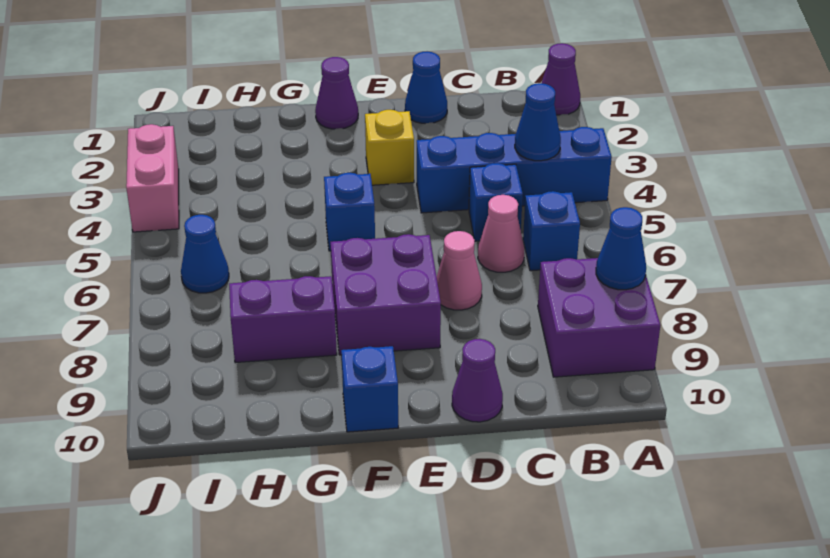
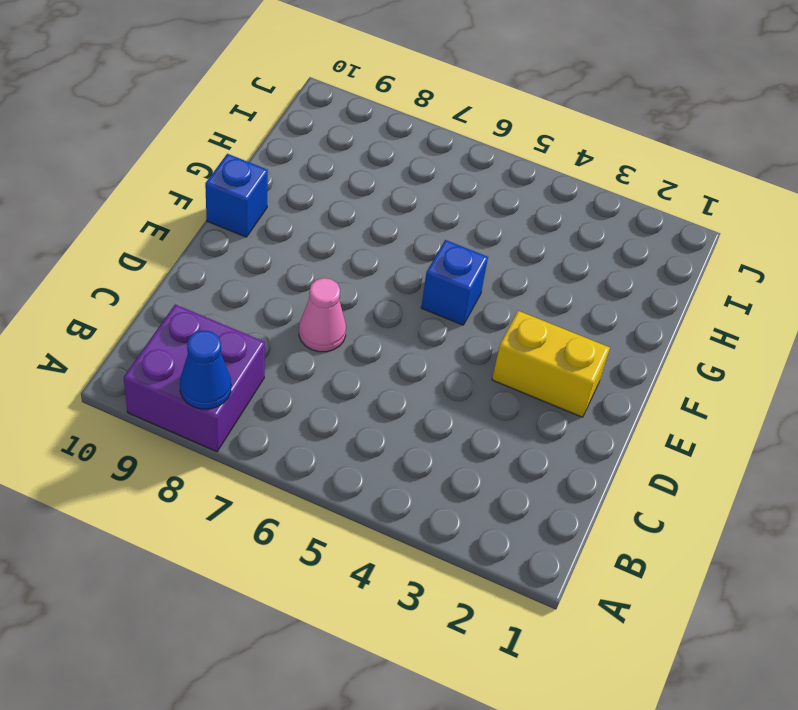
yellow 1x2 brick [492,311,610,417] -> yellow 1x1 brick [365,110,414,185]
none -> purple 1x1 cone [542,43,580,115]
none -> blue 1x4 brick [417,127,612,213]
none -> blue 1x1 brick [523,191,580,271]

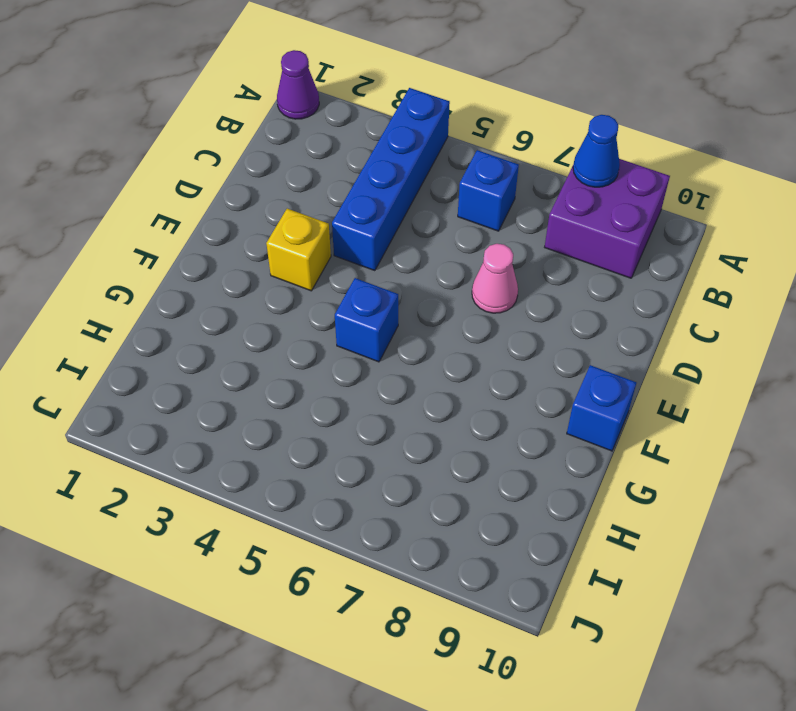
none -> blue 1x1 brick [469,163,523,241]
none -> pink 1x1 cone [478,195,525,272]
none -> blue 1x1 cone [405,51,447,123]

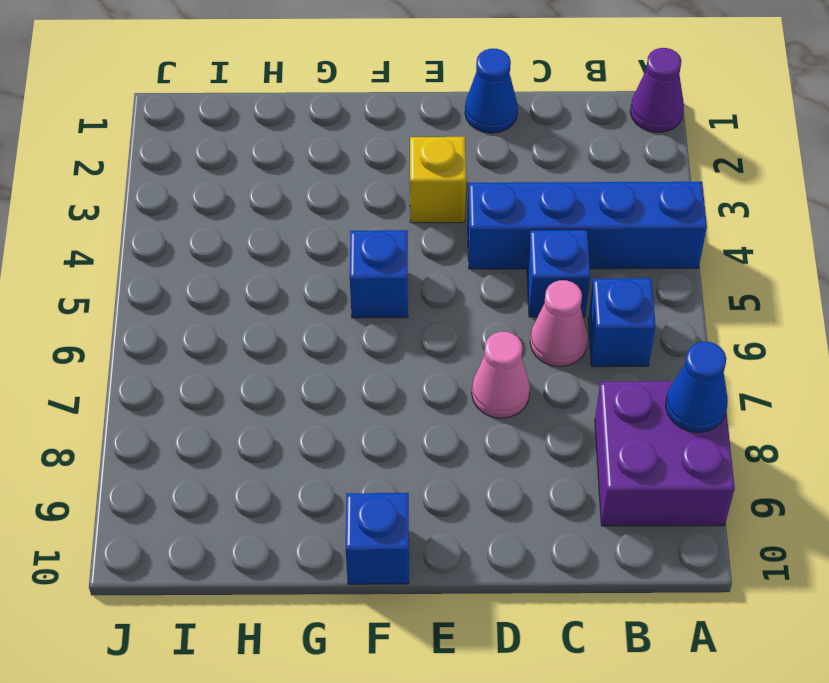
none -> purple 1x1 cone [452,339,503,422]
none -> purple 2x2 brick [331,234,441,355]
none -> purple 1x1 cone [315,57,358,129]

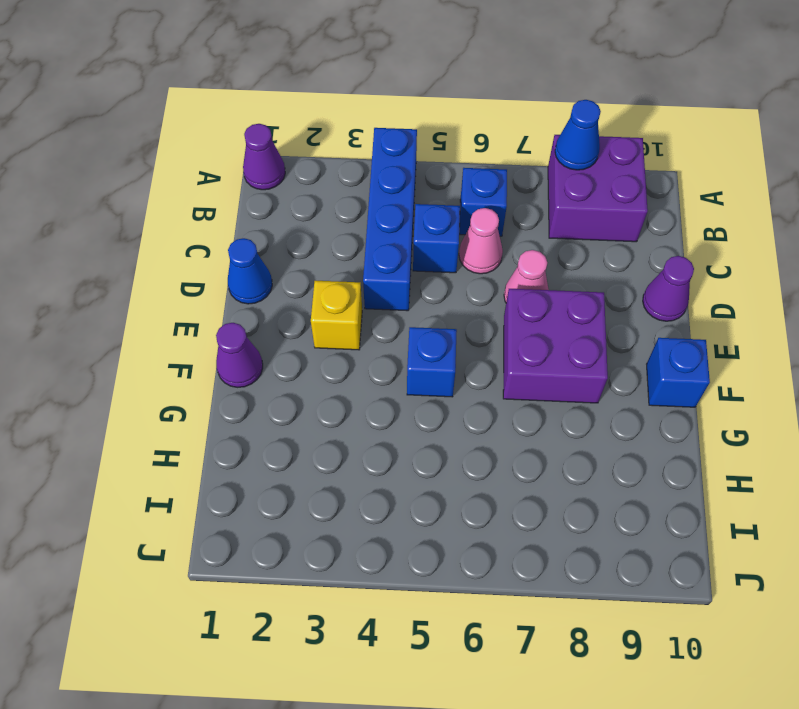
none -> purple 1x2 brick [229,276,337,363]
none -> blue 1x1 cone [181,215,229,293]
none -> pink 1x2 brick [126,124,179,232]

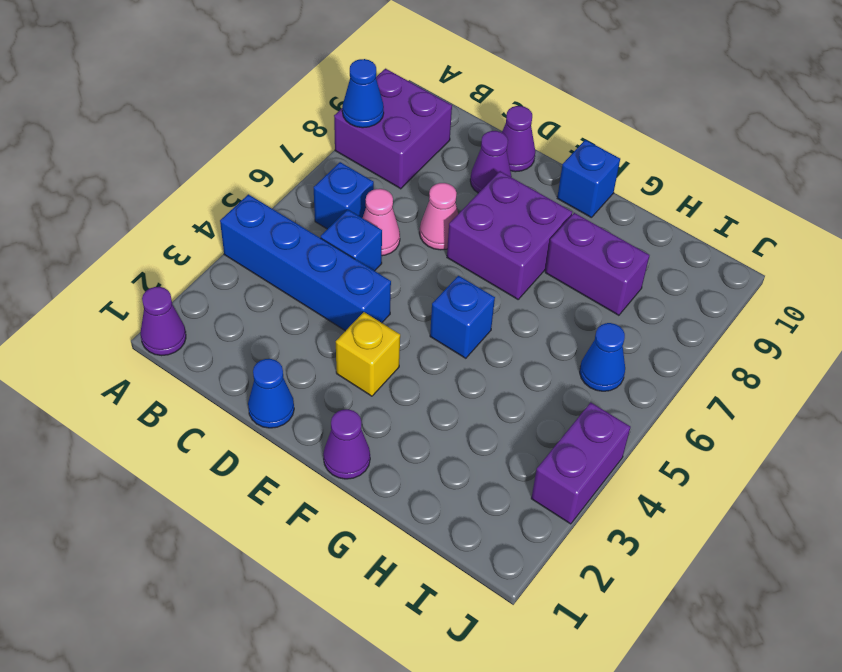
purple 1x1 cone [470,131,512,193] -> none
purple 1x2 brick [531,403,631,524] -> pink 1x2 brick [126,124,179,232]
none -> blue 1x1 cone [515,83,561,161]

